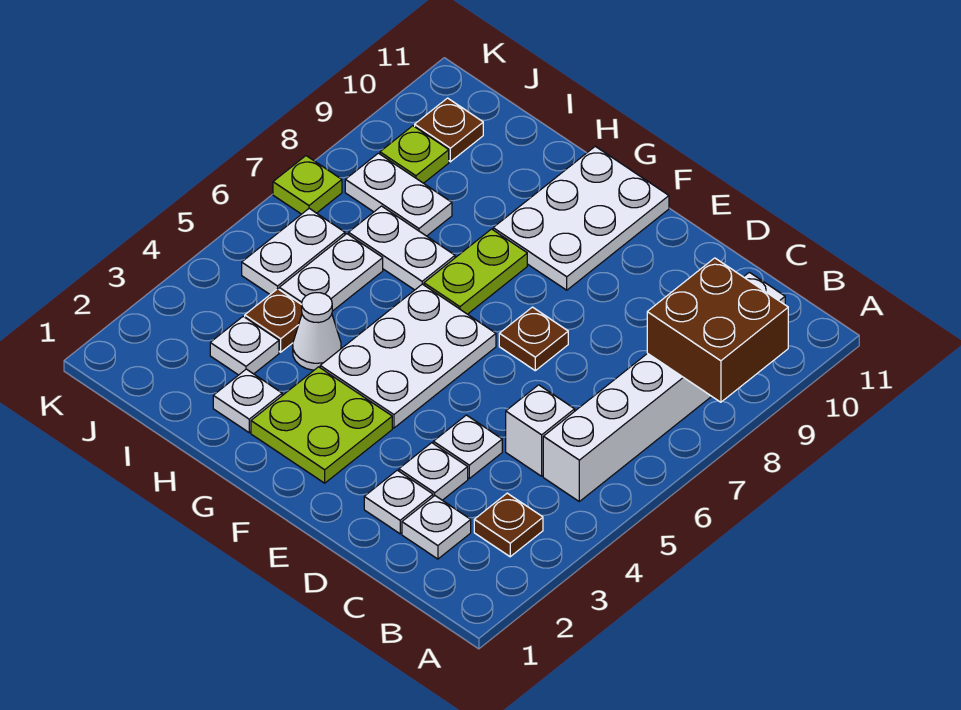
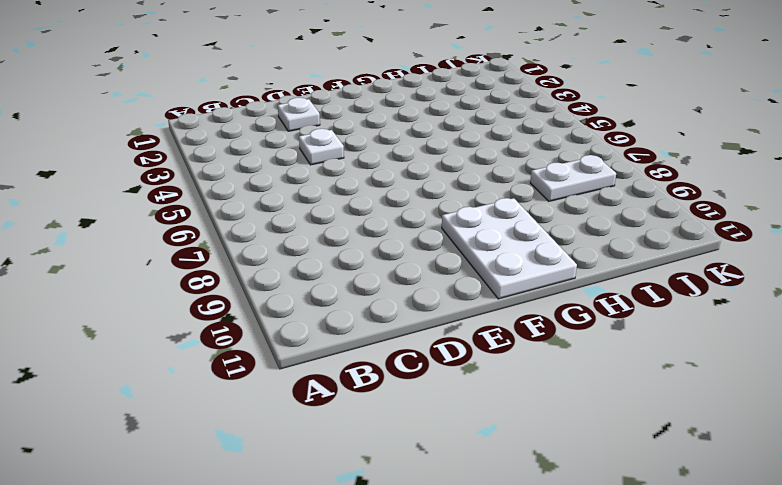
none -> brown 1x1 plate [474,493,543,557]
none -> white 1x6 brick [543,272,785,501]
none -> white 1x1 plate [402,496,471,559]

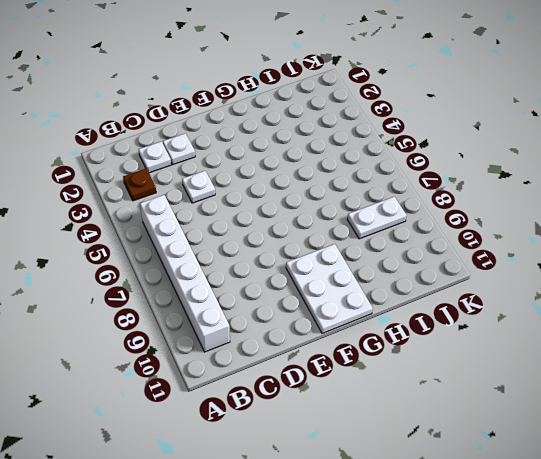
none -> white 1x1 brick [506,385,575,476]
none -> white 1x1 plate [399,443,468,500]
none -> brown 1x1 plate [499,307,568,371]

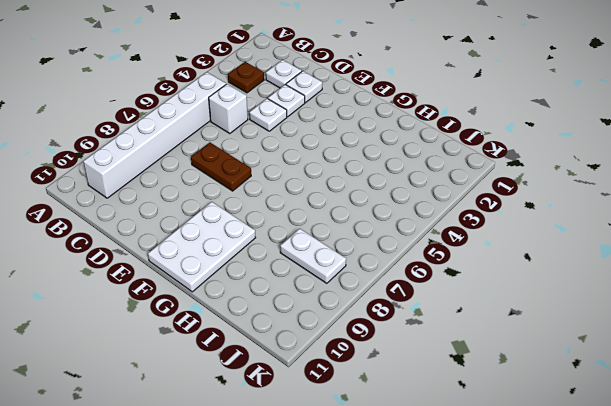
brown 1x2 plate [191,143,251,191] -> brown 1x1 plate [499,307,568,371]
none -> lime 2x2 plate [251,367,392,483]
none -> white 2x3 plate [320,284,496,428]
none -> lime 1x2 plate [424,229,527,314]

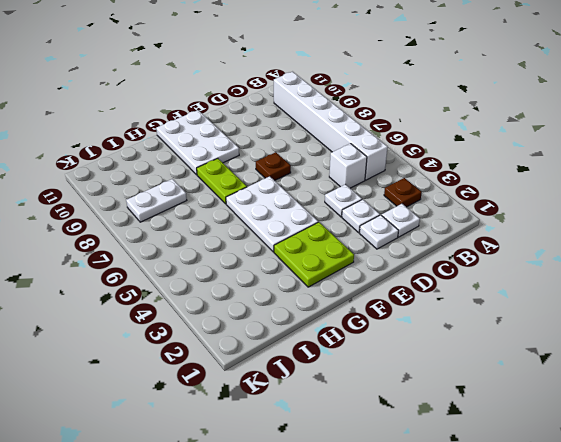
none -> white 1x1 plate [213,369,282,433]
none -> white 1x1 cone [293,293,341,370]
none -> white 1x2 plate [349,206,455,290]

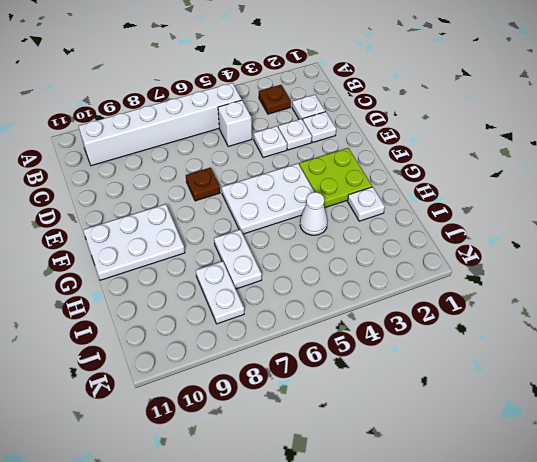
none -> lime 1x2 plate [424,229,527,314]
none -> white 1x1 plate [210,316,279,375]
none -> brown 1x1 plate [245,289,302,352]

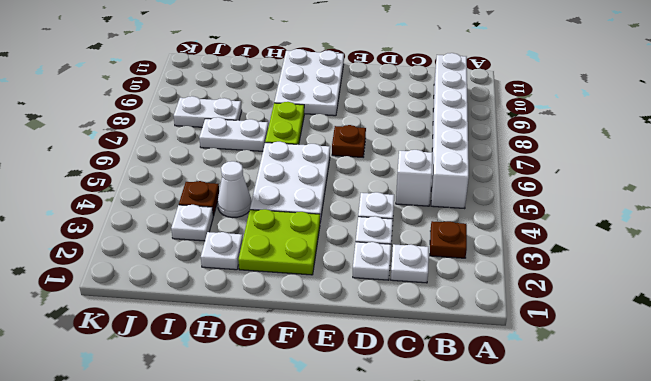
none -> white 1x2 plate [279,234,383,311]
none -> white 1x2 plate [242,208,345,294]
none -> lime 1x1 plate [380,126,449,183]

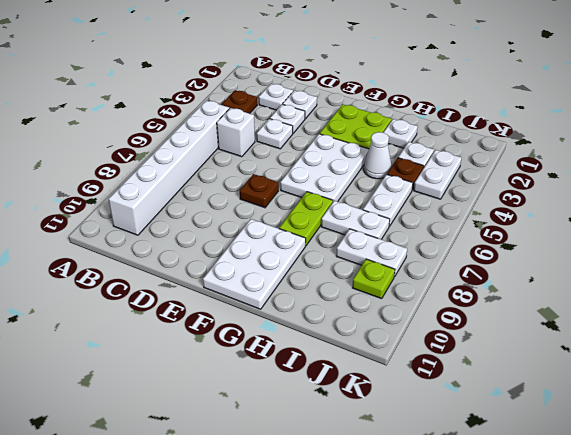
white 1x2 plate [414,150,461,199] -> white 1x2 plate moved to [242,208,345,294]
none -> brown 1x1 plate [415,98,483,162]
none -> lime 1x1 plate [273,156,342,214]
none -> brown 2x2 brick [647,258,788,402]

